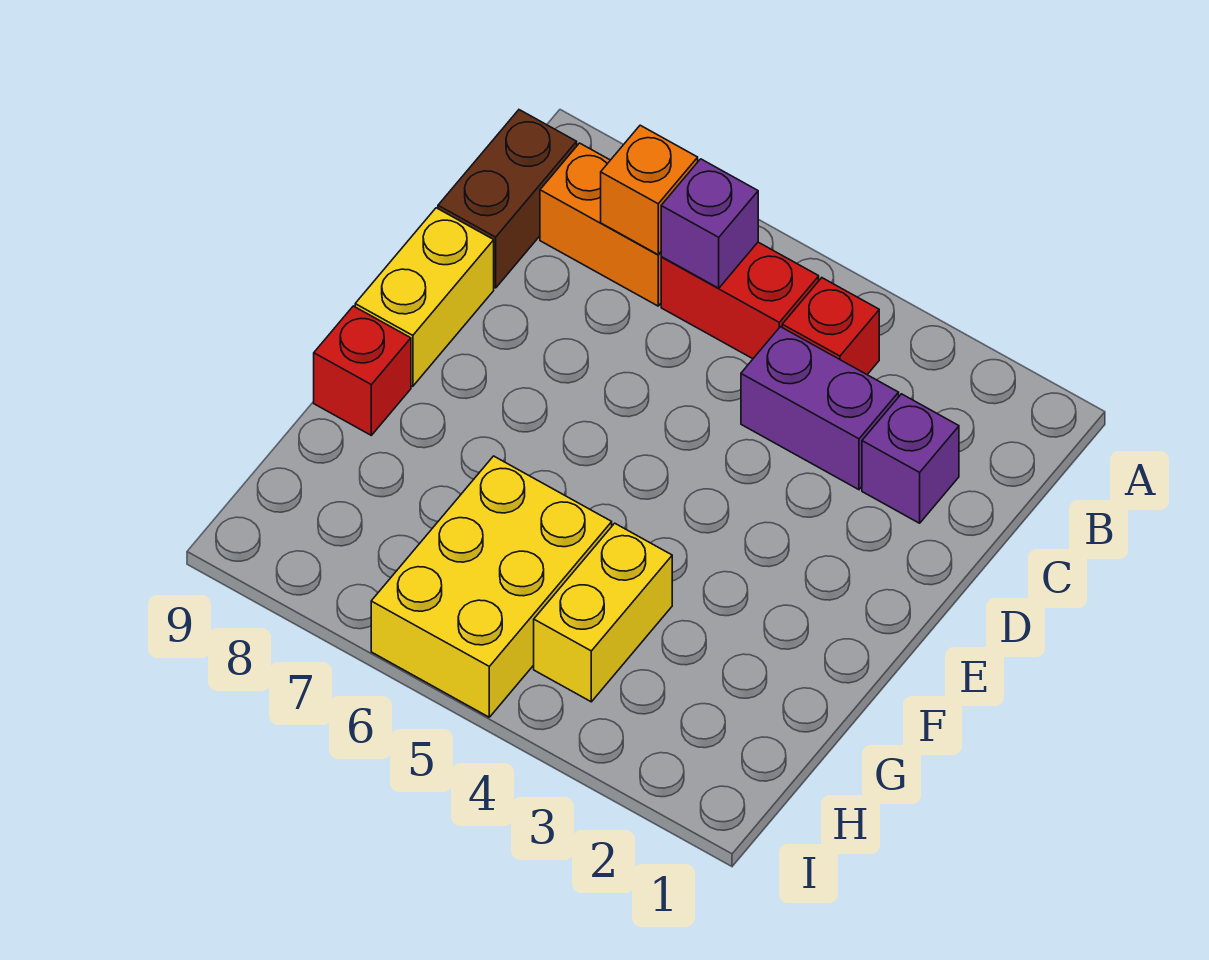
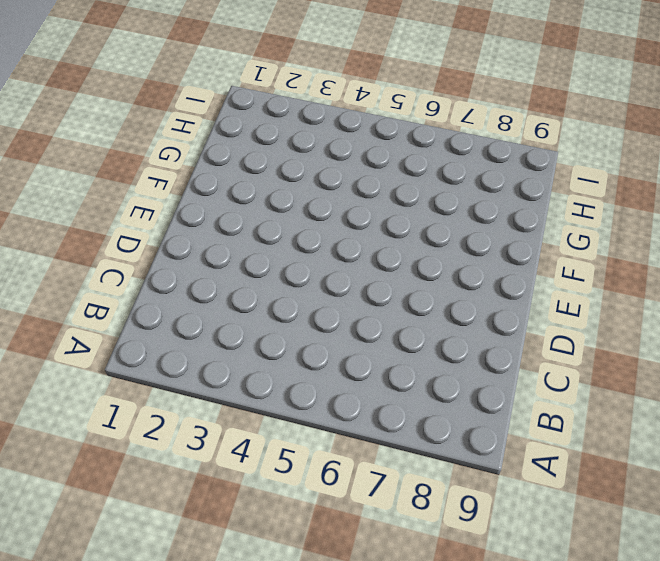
none -> red 1x1 brick [782,278,879,374]
none -> red 1x2 brick [661,242,819,359]
none -> orange 1x2 brick [540,143,661,306]

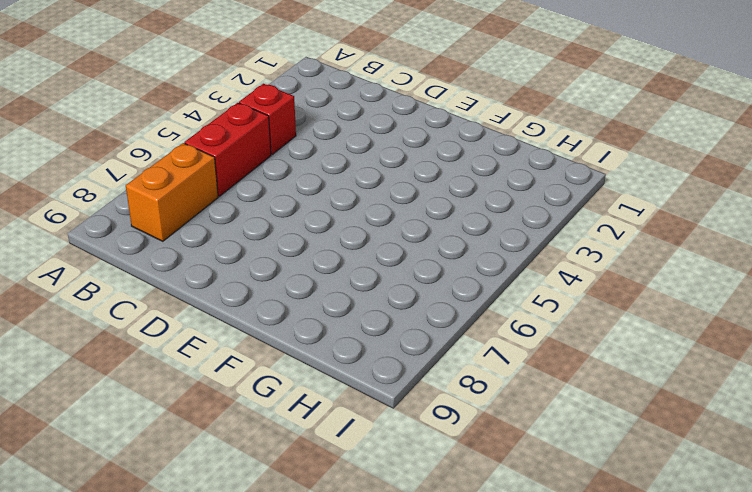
none -> brown 1x2 brick [438,110,577,288]
none -> purple 1x1 brick [862,394,959,523]
none -> purple 1x2 brick [741,327,899,490]

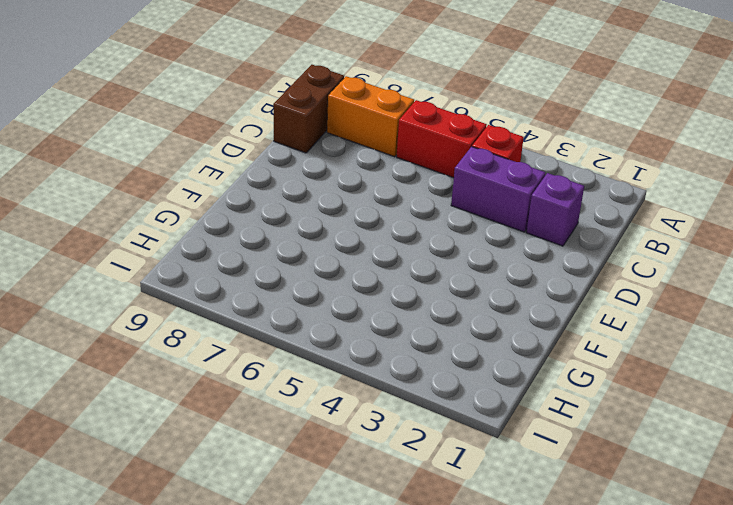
none -> yellow 1x2 brick [355,208,494,386]
none -> red 1x1 brick [314,306,411,435]
none -> yellow 1x2 brick [534,523,672,702]

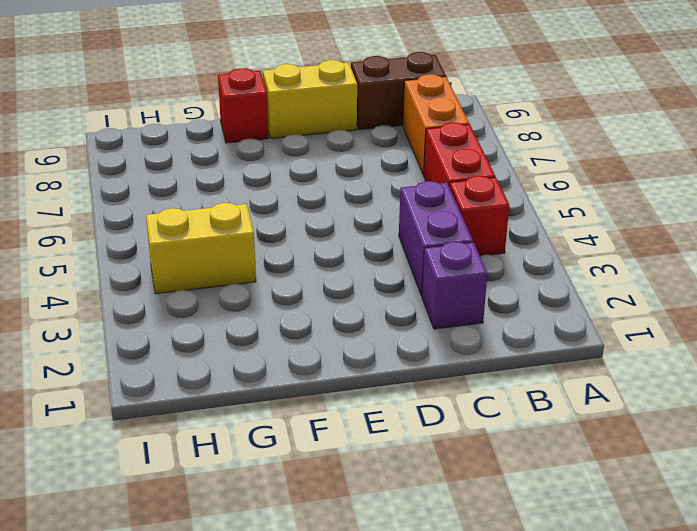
none -> yellow 2x3 brick [371,456,612,717]
none -> purple 1x1 brick [661,159,758,288]
none -> orange 1x1 brick [601,125,698,255]

